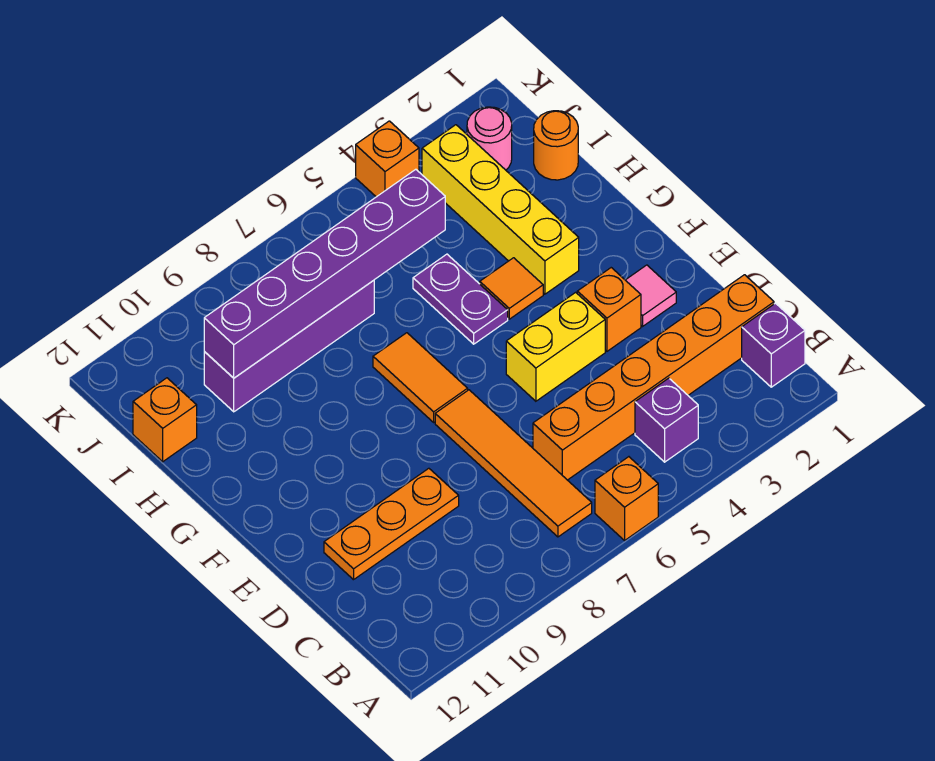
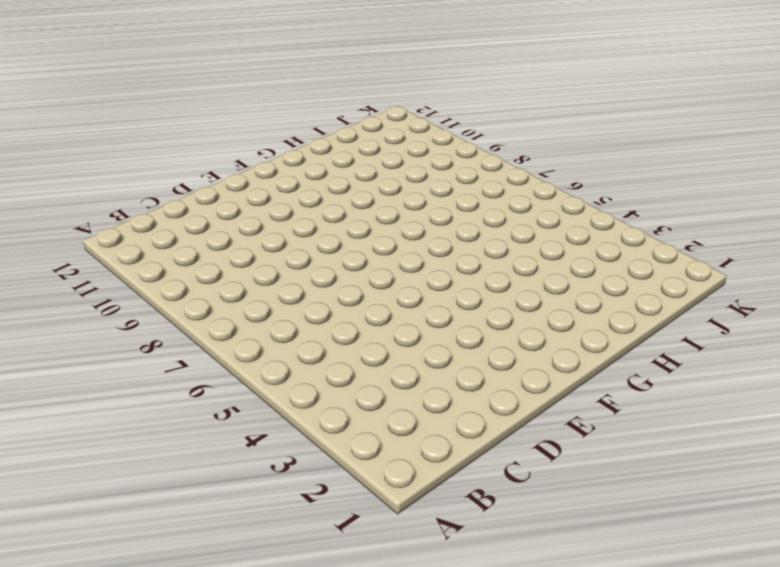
none -> orange 1x1 brick [595,457,658,540]
none -> purple 1x1 brick [742,303,805,387]
none -> purple 1x1 brick [635,378,698,462]

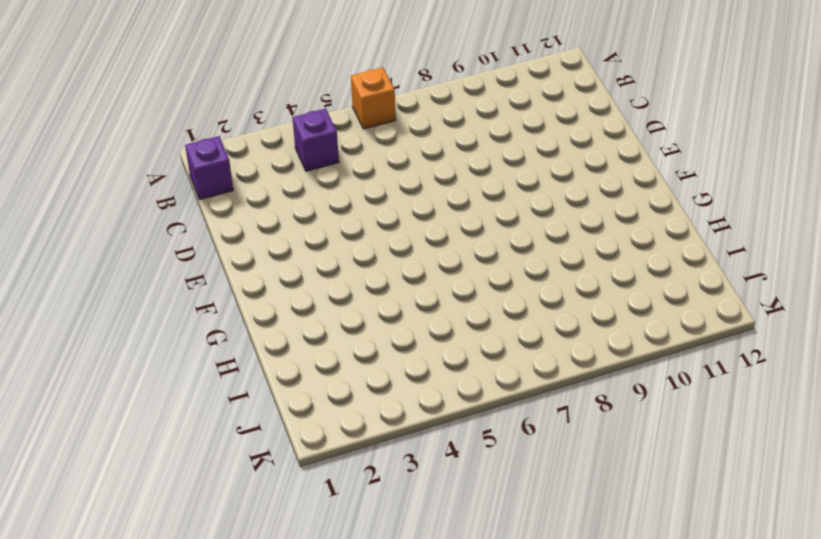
none -> orange 1x4 tile [435,390,592,537]
none -> orange 1x6 brick [533,275,774,480]
none -> orange 1x3 plate [324,468,459,580]

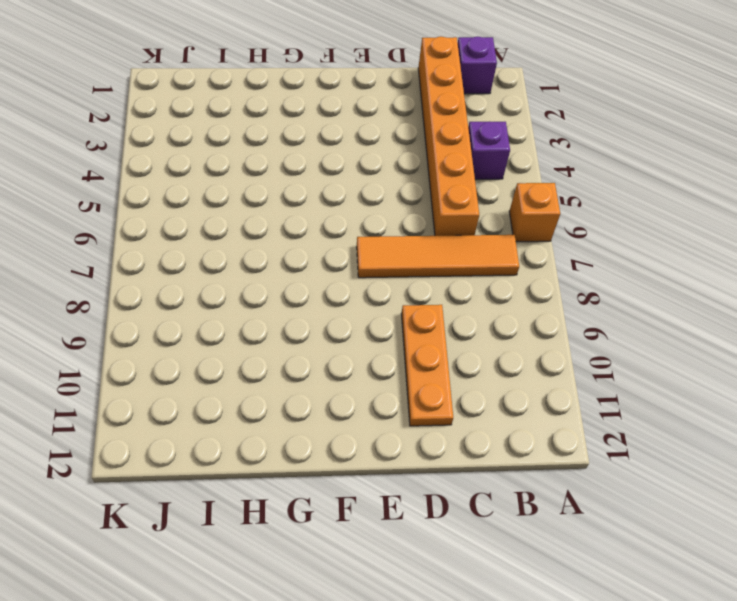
none -> pink 1x1 tile [626,265,676,326]
none -> orange 1x1 brick [577,268,641,351]
none -> yellow 1x2 brick [506,292,605,401]

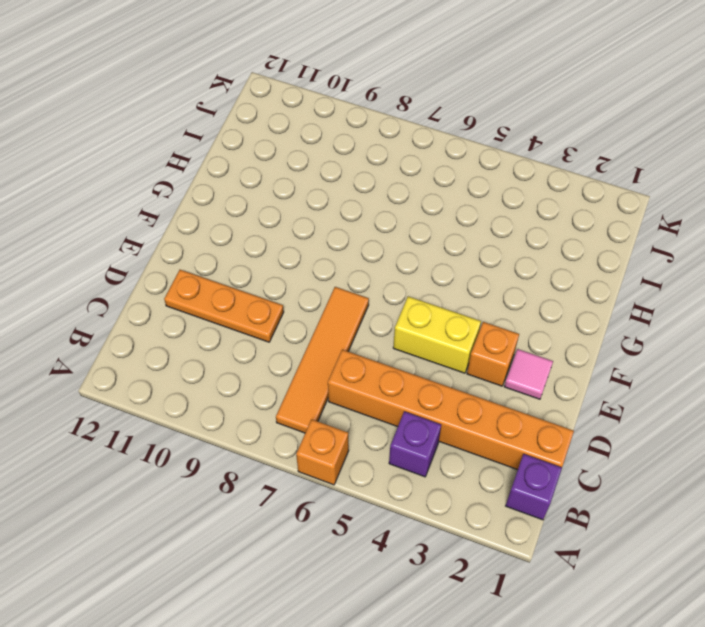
none -> orange 1x2 tile [373,333,468,422]
none -> yellow 1x4 brick [422,125,579,294]
none -> orange 1x1 tile [480,258,543,319]

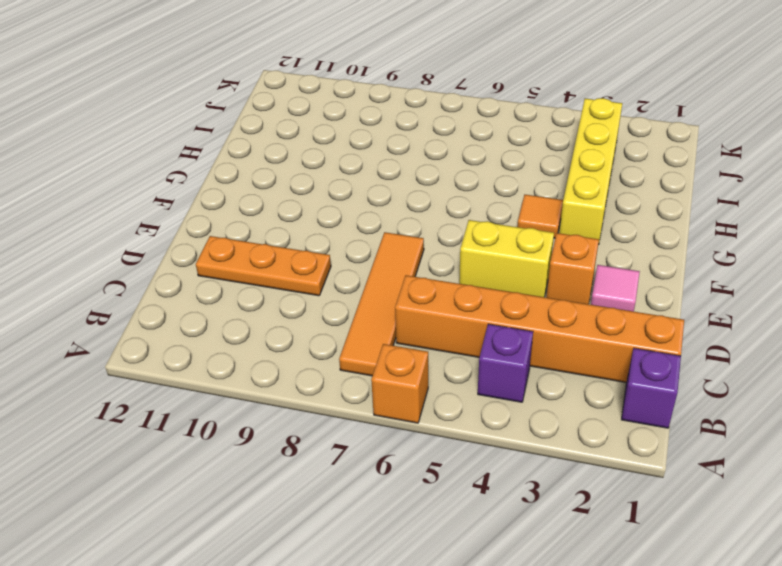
none -> orange 1x2 tile [373,333,468,422]
none -> purple 1x2 plate [413,254,508,344]
none -> orange 1x1 round brick [534,111,578,180]

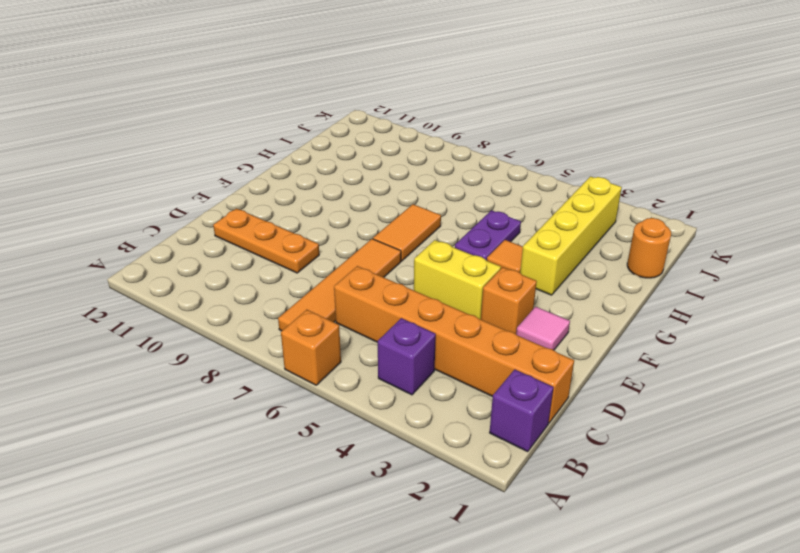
none -> purple 1x4 brick [204,280,374,412]
none -> orange 1x1 brick [133,378,197,462]
none -> pink 1x1 round brick [467,107,512,170]

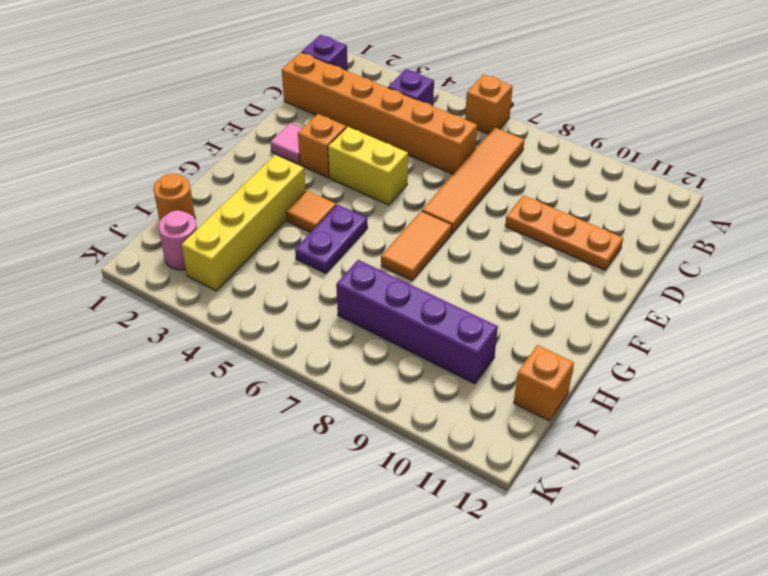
none -> orange 1x1 brick [356,121,419,197]
none -> purple 1x6 brick [204,169,445,378]

